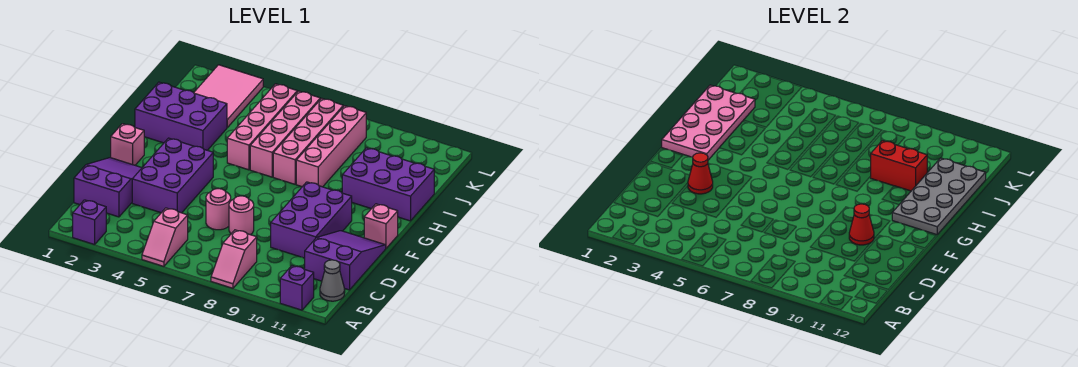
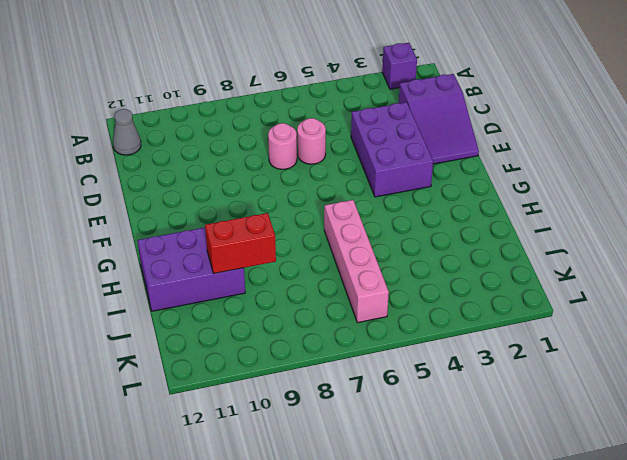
none -> pink 1x2 slope [142,208,188,266]
none -> pink 1x2 slope [211,230,257,288]
none -> purple 1x1 brick [280,266,314,310]

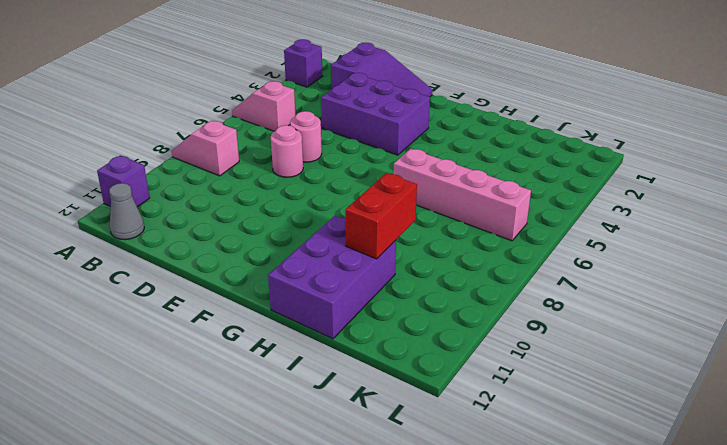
none -> purple 2x3 slope [305,231,386,290]
none -> purple 2x3 brick [271,182,352,258]
none -> pink 1x1 brick [111,124,144,165]

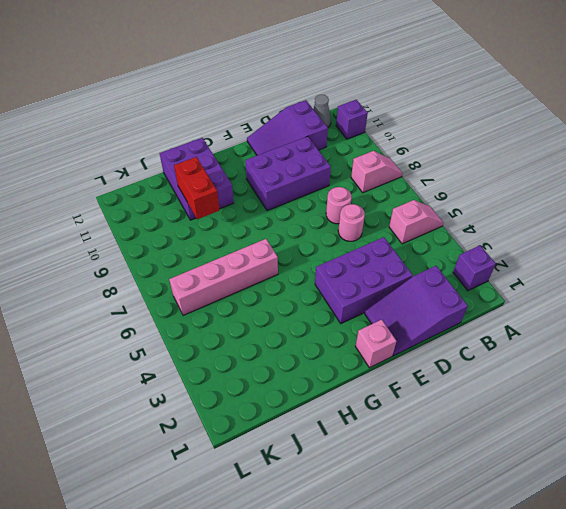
none -> pink 1x1 brick [364,204,398,248]
none -> purple 2x3 brick [135,82,227,150]
none -> pink 1x4 brick [227,84,297,170]

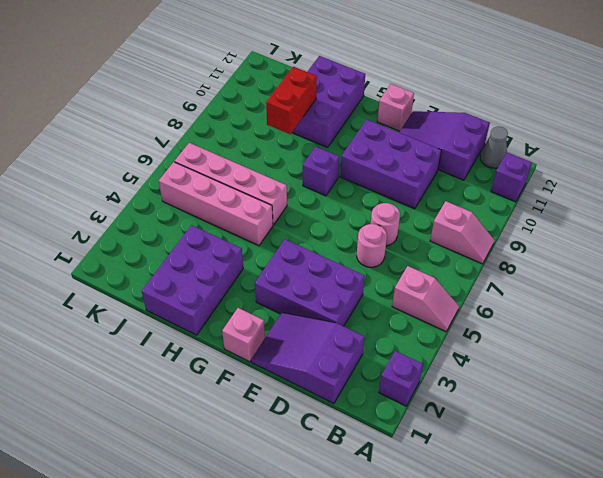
purple 1x1 brick [303,147,339,196] -> none
none -> pink 1x4 brick [273,98,343,184]
none -> pink 1x4 brick [296,106,366,187]
none -> pink 2x3 tile [194,65,263,127]

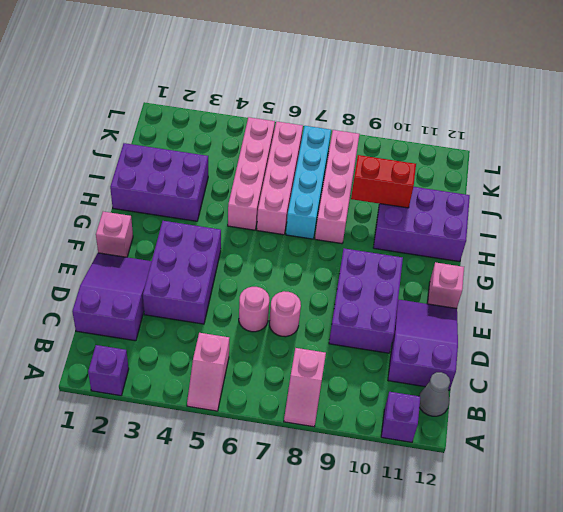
cyan 1x4 brick [286,126,331,239] -> pink 1x4 brick [273,98,343,184]
none -> pink 2x3 tile [194,65,263,127]
none -> red 1x1 cone [688,153,713,194]
none -> red 1x1 cone [849,204,874,245]

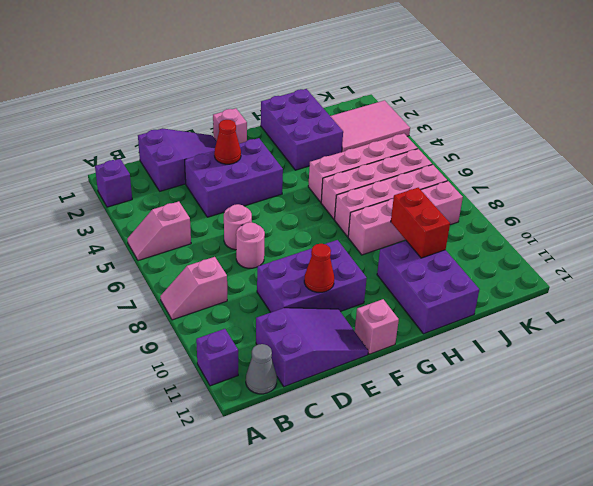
none -> pink 2x4 plate [662,85,755,160]
none -> grey 2x4 plate [892,158,986,235]

